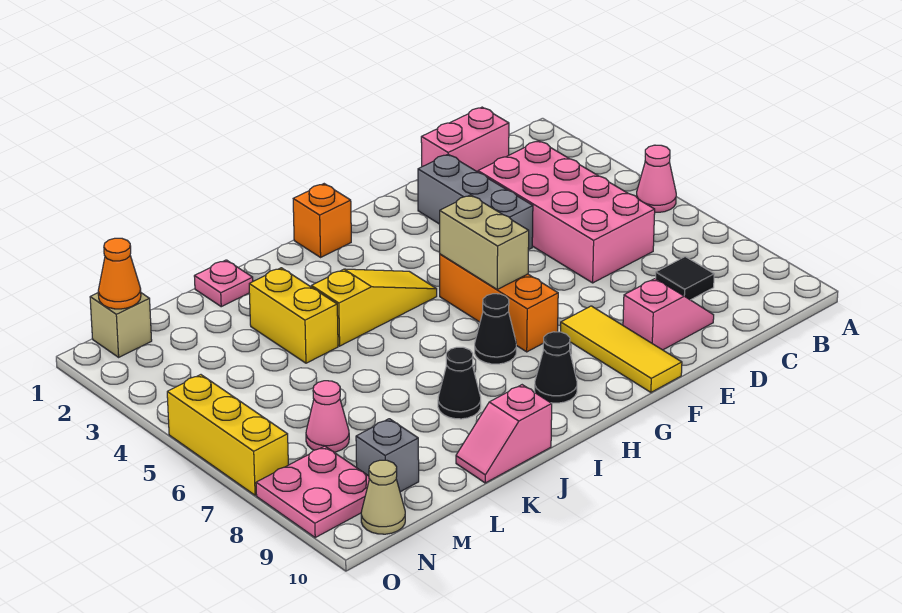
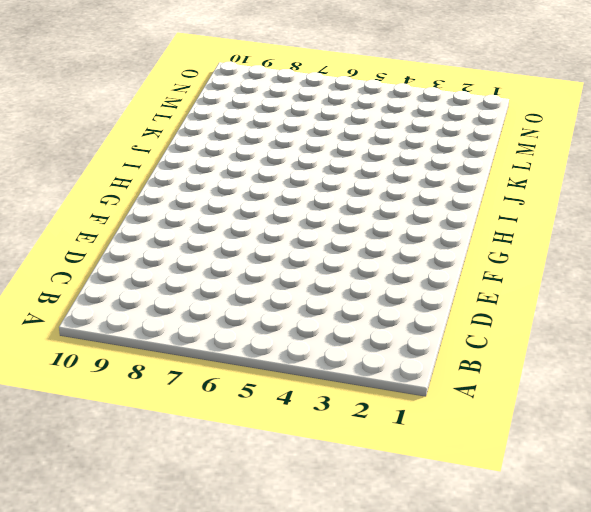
none -> pink 1x1 cone [636,145,676,212]
none -> pink 1x2 brick [421,107,509,172]
none -> pink 2x4 brick [478,141,655,283]

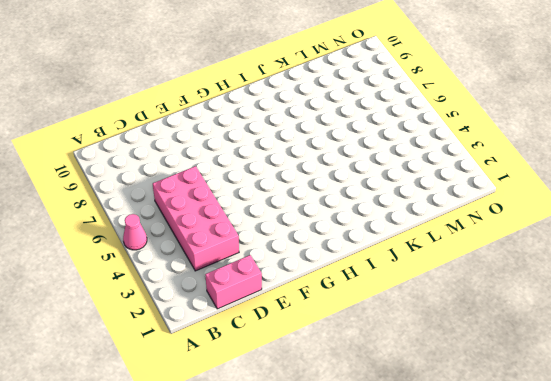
none -> black 1x1 tile [656,257,714,300]
none -> pink 1x2 slope [623,279,714,350]
none -> grey 1x3 brick [418,154,533,250]

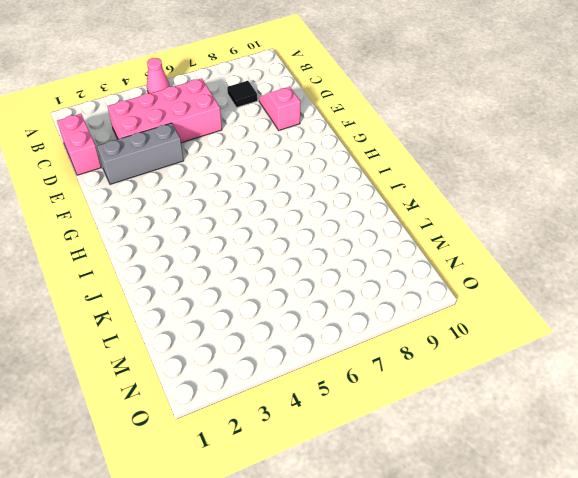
none -> yellow 1x3 tile [561,306,682,392]
none -> orange 1x3 brick [440,254,558,352]
none -> orange 1x1 brick [293,184,351,257]

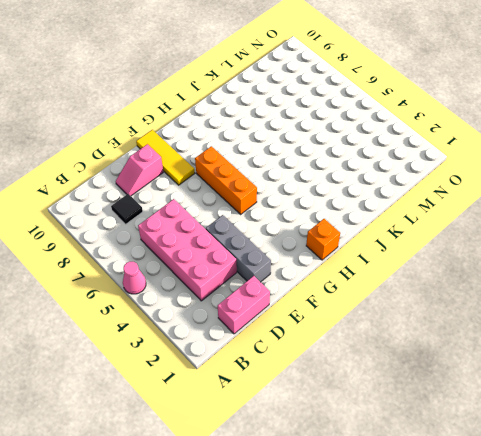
none -> yellow 1x3 slope [311,269,437,346]
none -> black 1x1 cone [475,294,516,364]
none -> black 1x1 cone [535,332,577,403]

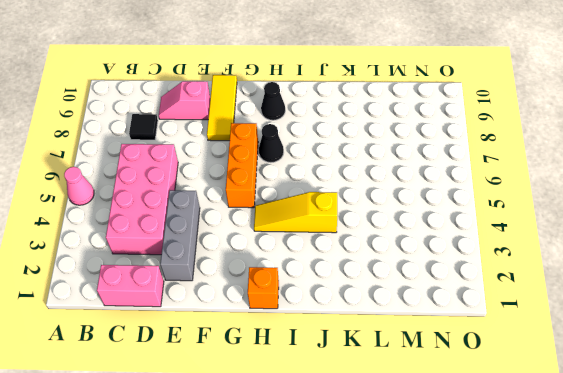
none -> black 1x1 cone [438,347,481,419]
none -> pink 1x2 slope [456,385,552,483]
none -> pink 1x1 plate [194,260,253,307]

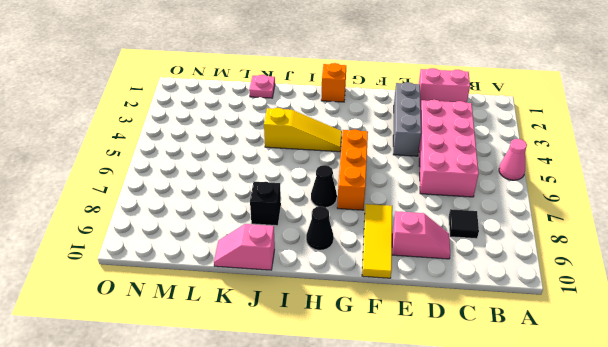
black 1x1 brick [250,182,281,226] -> black 1x1 cone [438,347,481,419]
none -> yellow 1x2 brick [249,268,338,363]
none -> pink 1x1 cone [306,381,349,452]
none -> grey 1x1 brick [356,419,419,492]

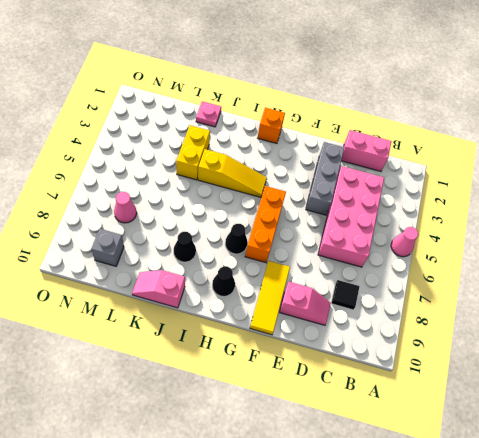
none -> tan 1x1 brick [90,293,152,357]
none -> pink 2x2 plate [256,446,369,537]
none -> tan 1x1 cone [361,460,405,534]

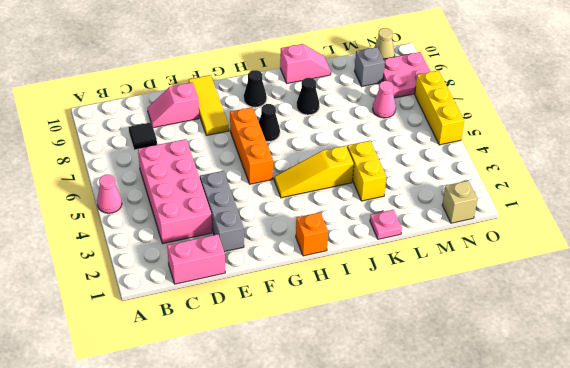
none -> tan 1x2 brick [440,195,529,289]
none -> orange 1x1 cone [98,238,141,309]

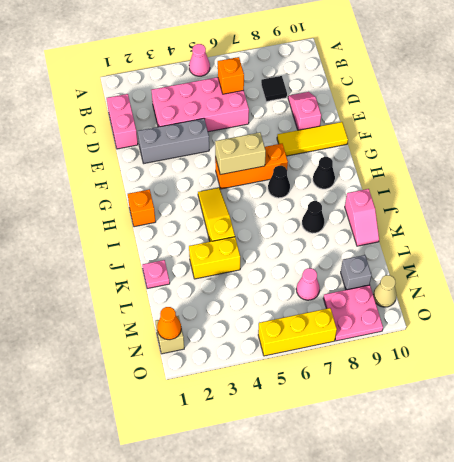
orange 1x1 brick [218,57,244,94] -> none

